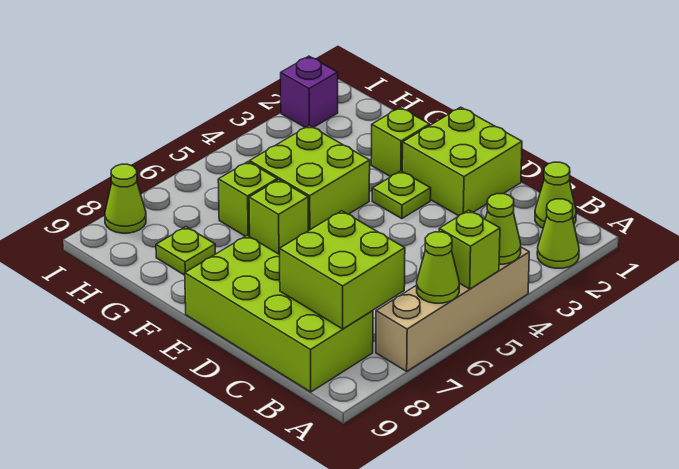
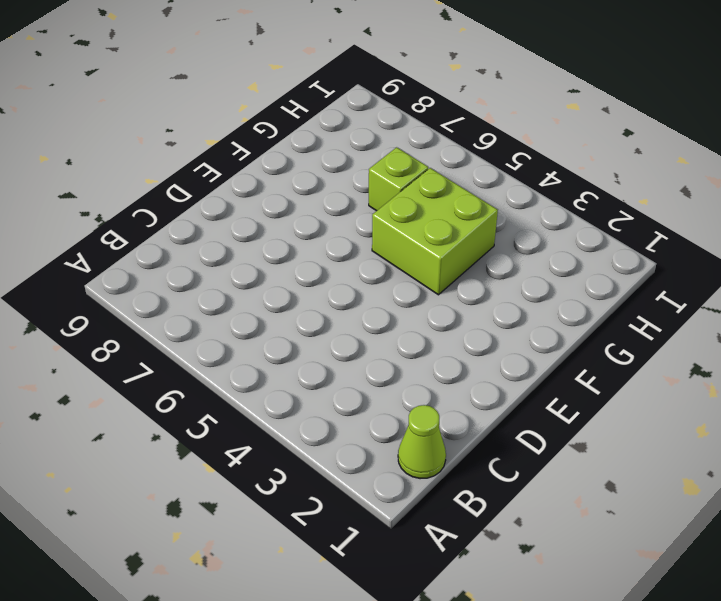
none -> lime 1x1 cone [537,199,579,268]
none -> tan 1x4 brick [376,247,529,371]
none -> lime 2x4 brick [185,235,373,392]

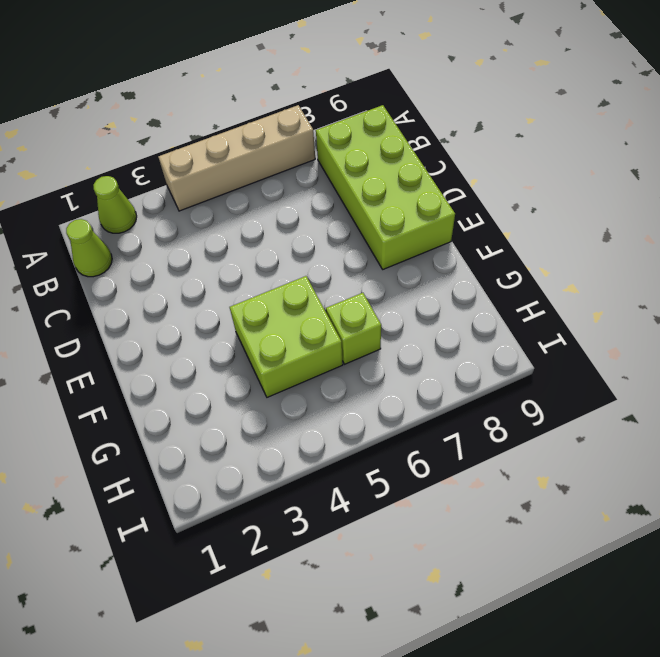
none -> lime 2x2 brick [402,107,522,216]
none -> lime 1x1 plate [372,171,431,219]
none -> lime 1x1 brick [371,108,430,177]

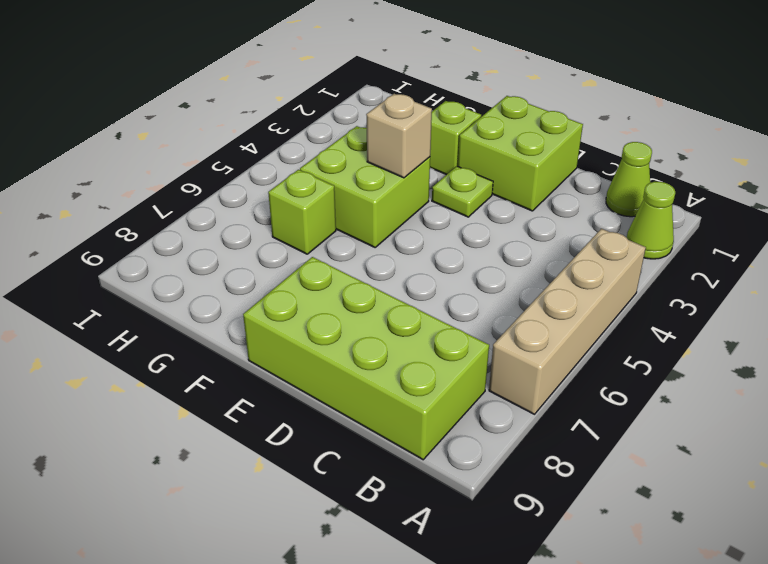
tan 1x1 brick [366,94,432,178] -> none
none -> lime 1x1 brick [249,180,308,255]
none -> lime 1x1 plate [156,227,215,275]
none -> purple 1x1 brick [281,56,338,128]

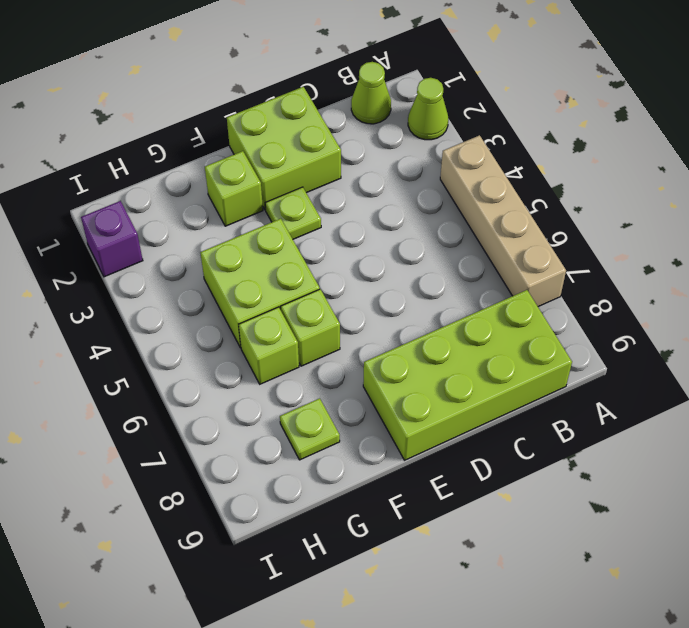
none -> lime 1x1 cone [105,164,146,233]
none -> lime 1x1 cone [485,194,521,264]
none -> lime 1x1 brick [439,210,500,289]

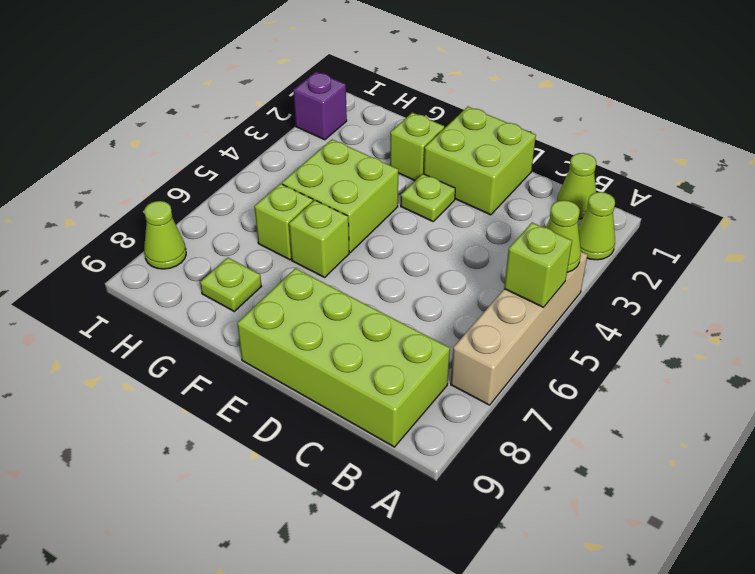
none -> lime 1x1 cone [417,232,459,303]
none -> lime 2x2 brick [280,211,405,329]

